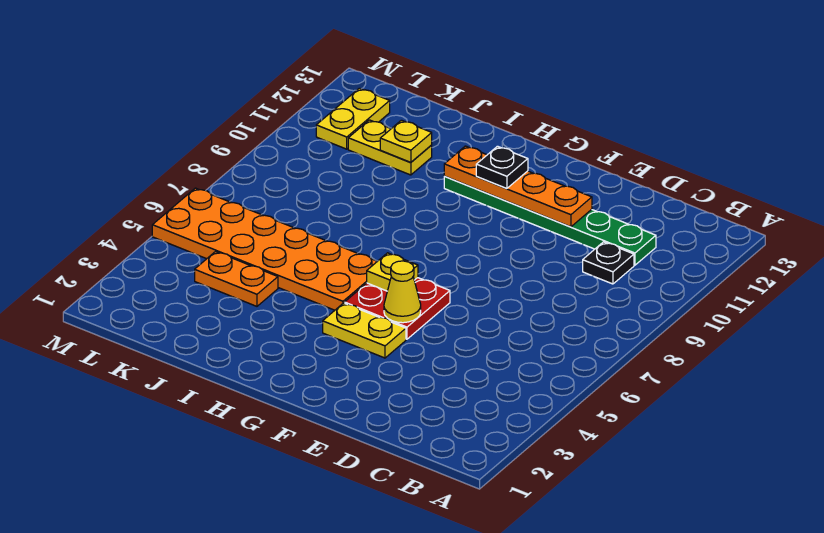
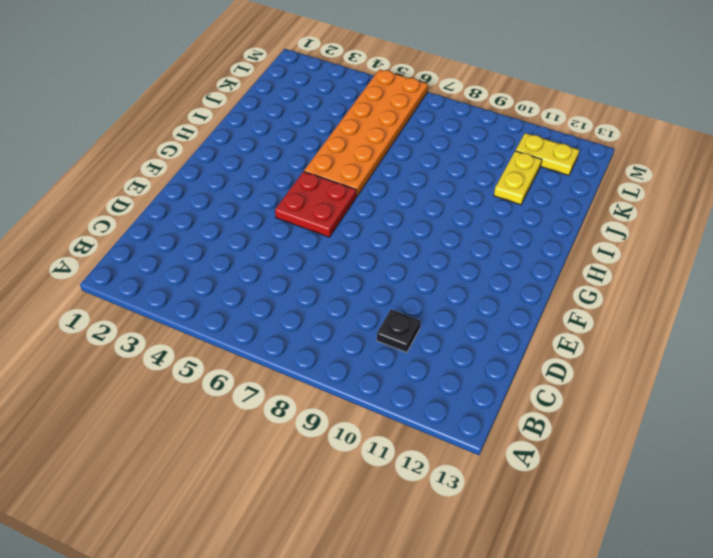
none -> green 1x6 plate [444,177,656,265]
none -> yellow 1x2 plate [323,303,406,358]
none -> orange 1x2 plate [195,252,278,306]

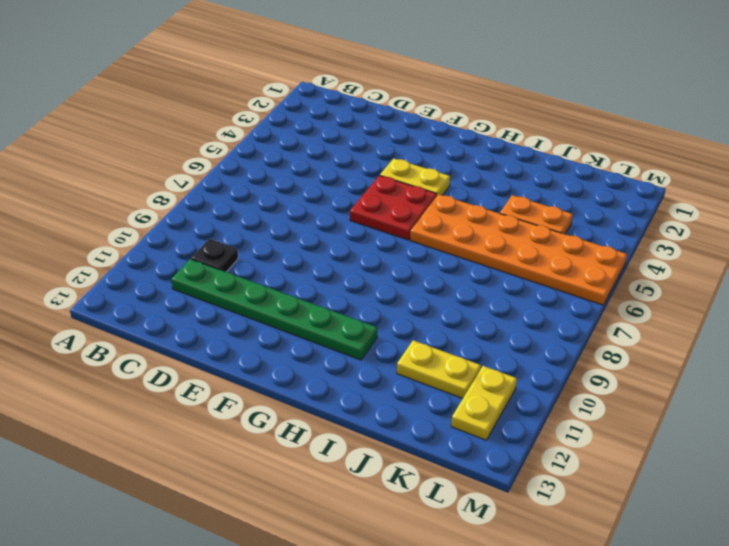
none -> orange 1x4 plate [444,146,592,227]
none -> yellow 1x1 cone [384,261,421,323]
none -> yellow 1x1 plate [367,253,418,291]

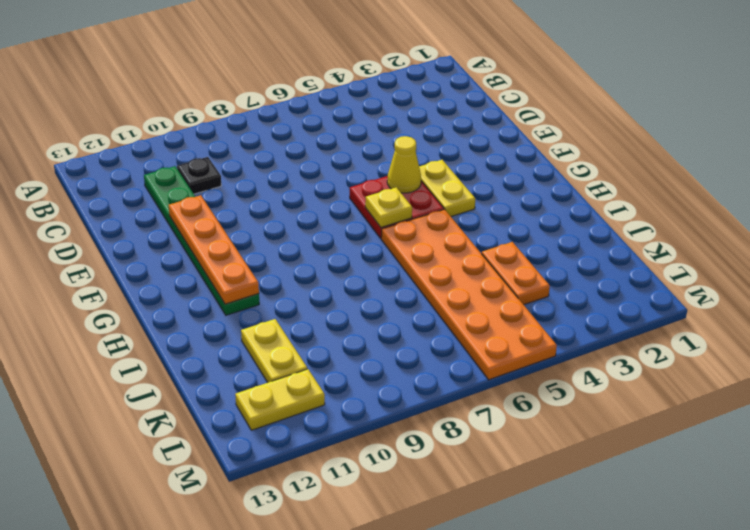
none -> yellow 1x1 plate [380,120,432,163]
none -> black 1x1 plate [476,146,528,188]

